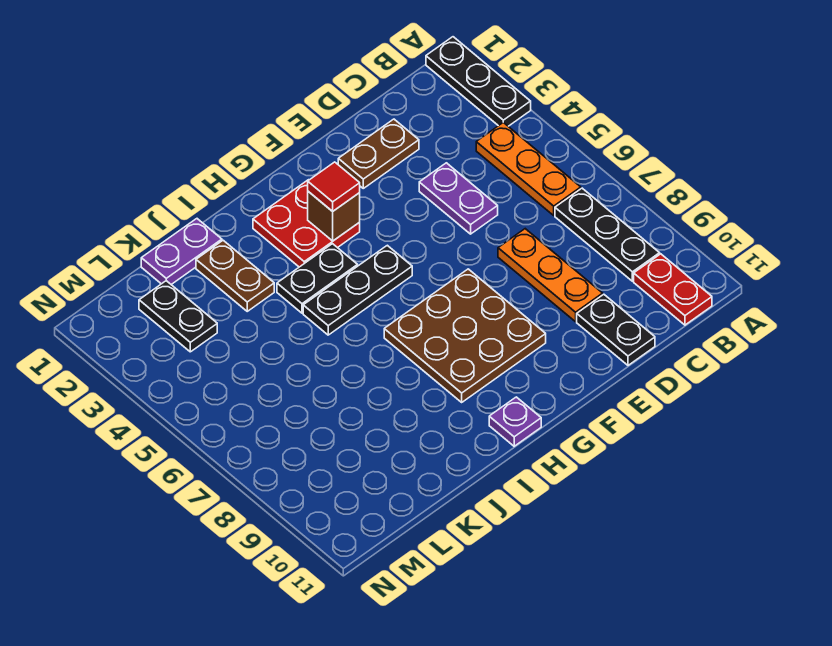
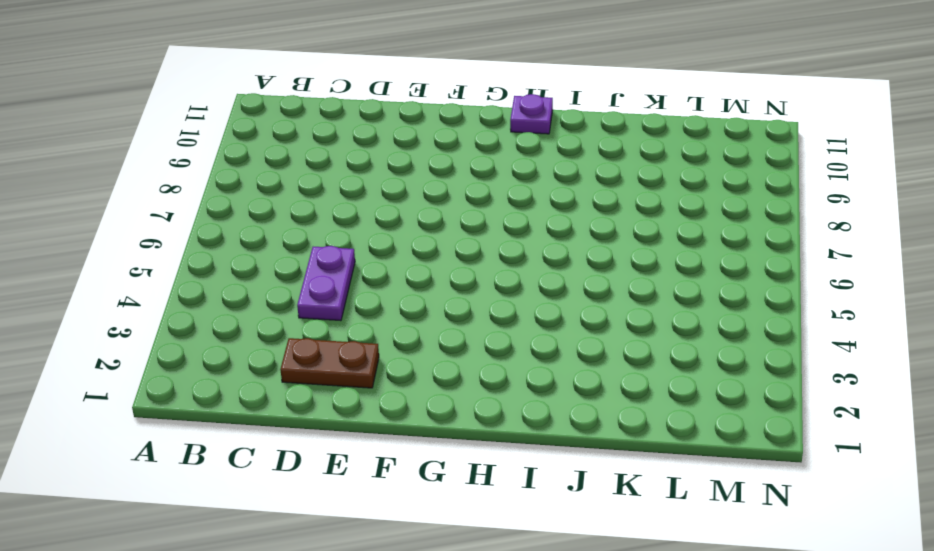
none -> black 1x3 plate [426,37,531,126]
none -> orange 1x3 plate [476,122,581,215]
none -> black 1x3 plate [555,188,660,281]

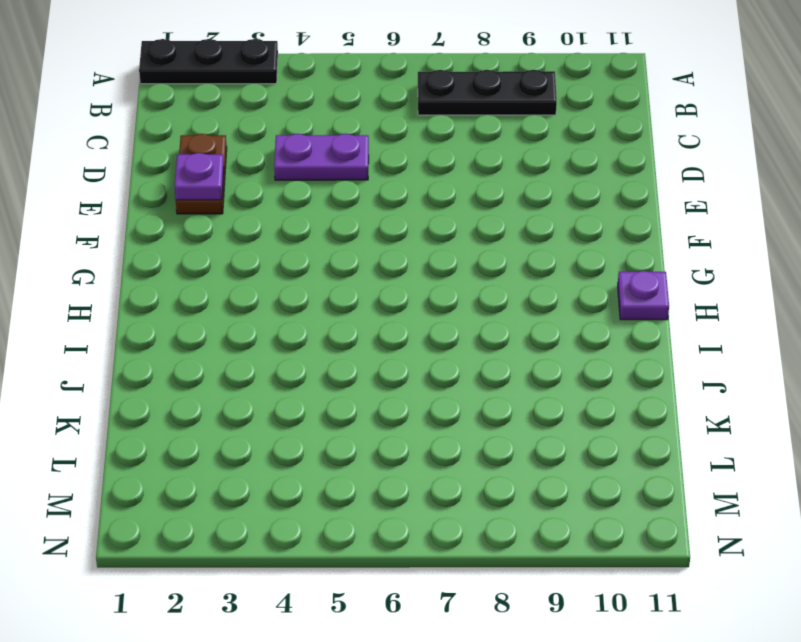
purple 1x1 plate [175,153,224,200] -> none
none -> orange 1x3 plate [476,122,581,215]
none -> red 1x2 plate [634,254,712,325]
none -> orange 1x3 plate [498,229,603,322]

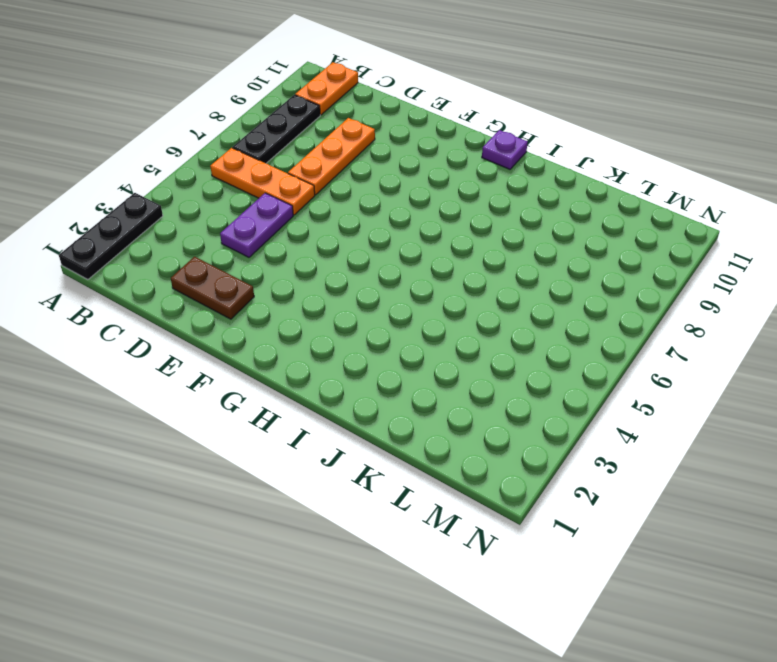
orange 1x3 plate [210,148,315,215] -> orange 1x3 plate turned to [476,122,581,215]
orange 1x2 plate [295,62,358,115] -> red 1x2 plate [634,254,712,325]
none -> black 1x2 plate [577,294,655,365]
none -> brown 3x3 plate [384,269,546,402]
none -> red 2x2 plate [253,180,360,267]

